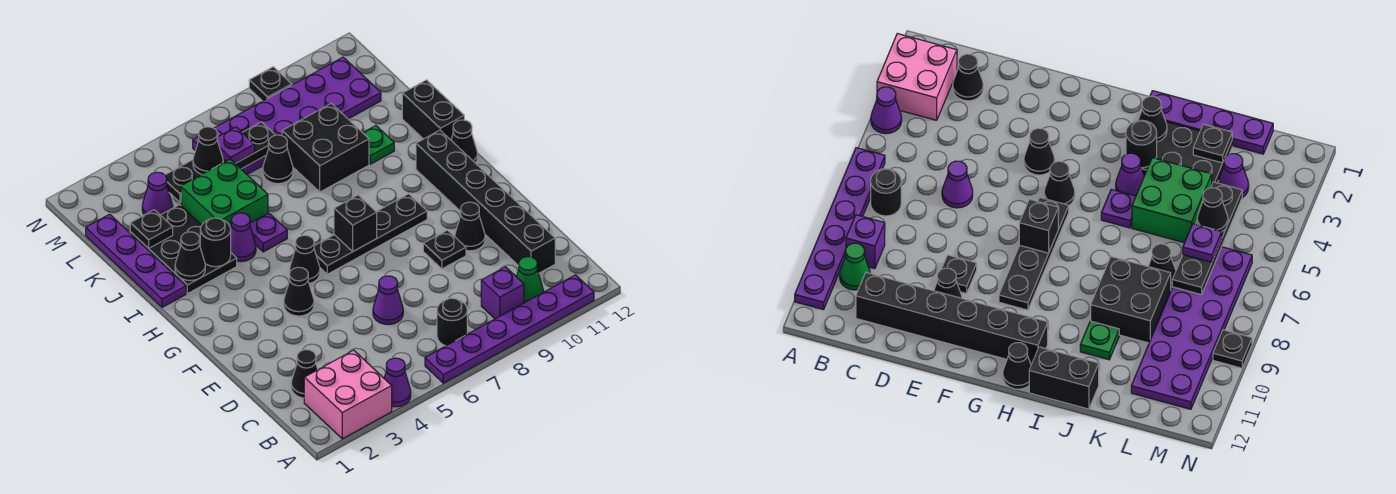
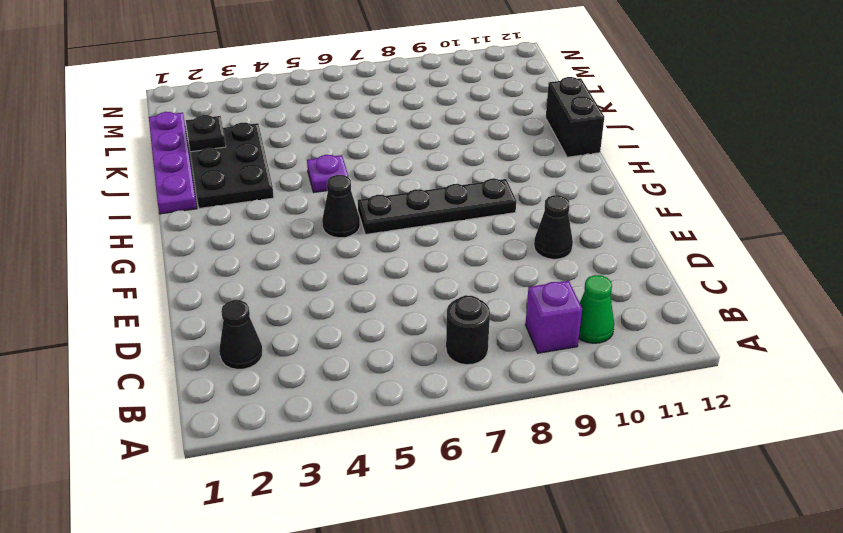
none -> pink 2x2 brick [304,350,392,439]
none -> purple 1x1 cone [384,358,411,407]
none -> purple 1x6 plate [425,275,594,383]
none -> black 1x6 brick [416,130,555,273]

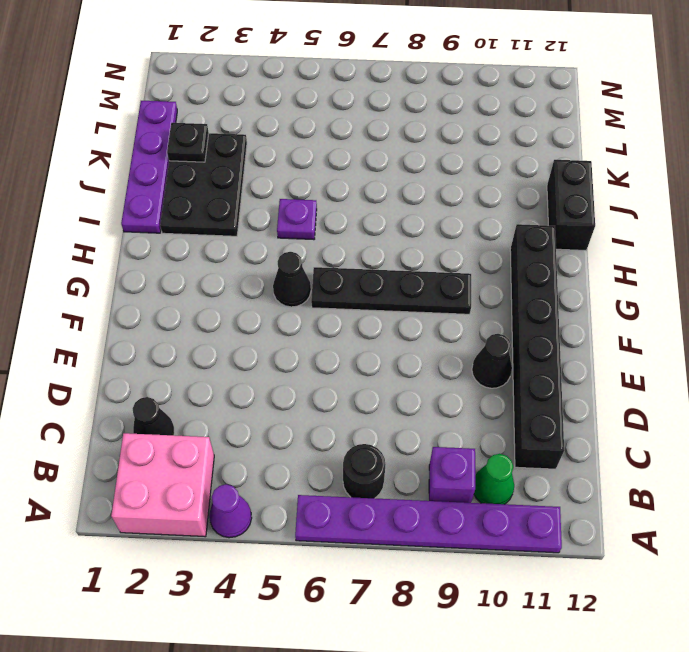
none -> purple 1x1 cone [373,276,403,325]
none -> black 1x1 plate [423,230,466,269]
none -> black 1x1 cone [284,267,314,316]
none -> black 1x1 cone [451,120,478,163]

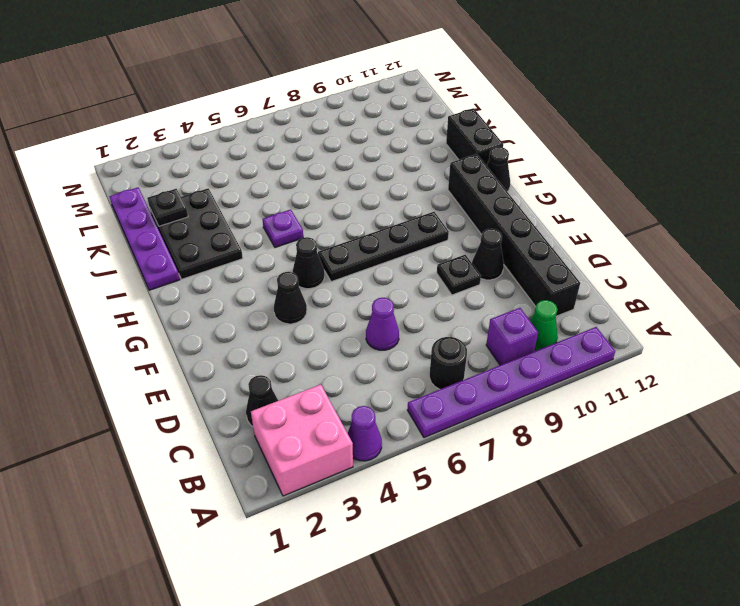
none -> purple 1x1 cone [231,213,256,262]
none -> green 2x2 brick [181,159,268,228]
none -> black 2x2 brick [282,103,369,192]
none -> green 1x1 plate [363,126,394,164]

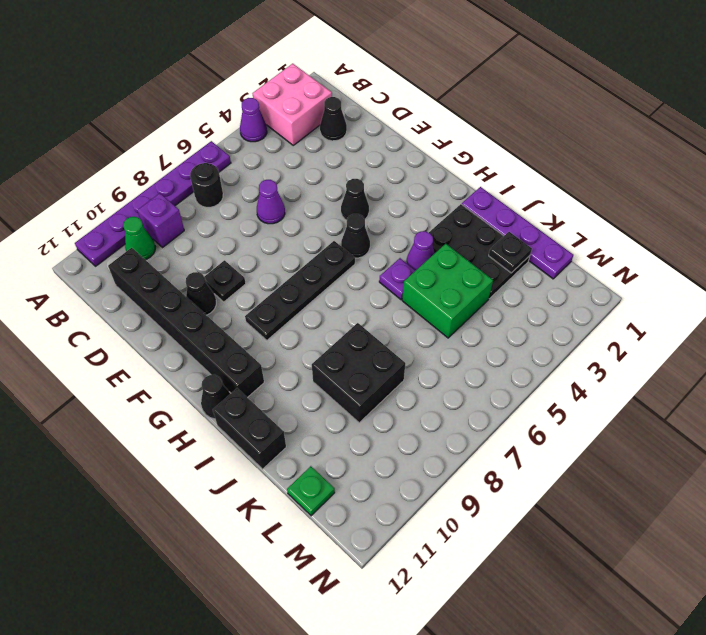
green 1x1 plate [287,466,335,516] -> green 1x1 plate moved to [363,126,394,164]
none -> black 1x1 cone [263,135,293,184]
none -> purple 1x1 cone [142,172,173,215]
none -> purple 2x6 plate [193,57,381,174]
none -> black 1x1 plate [249,67,292,101]

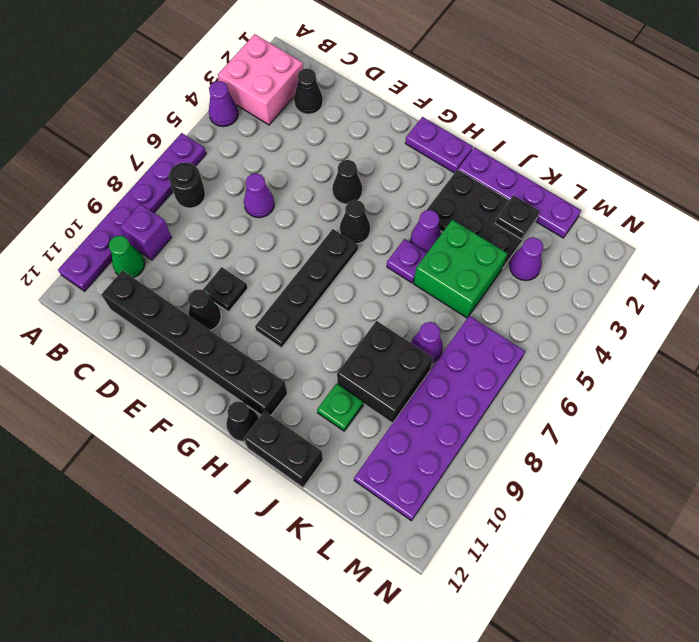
purple 1x2 plate [405,117,473,173] -> none
purple 1x1 cone [411,322,443,363] -> black 1x1 cone [263,135,293,184]
none -> black 1x1 plate [249,67,292,101]
none -> black 1x1 brick [334,195,377,251]
none -> black 1x1 cone [175,232,205,281]
none -> black 1x1 round brick [200,218,231,267]

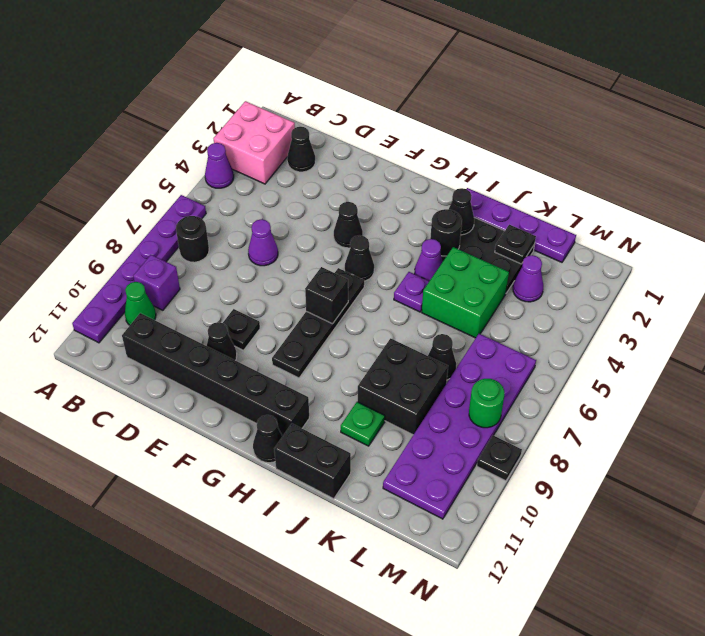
green 1x1 round brick [469,379,504,428] -> none
none -> black 1x4 plate [165,122,275,202]
none -> black 1x1 cone [193,127,223,174]
none -> purple 1x1 plate [217,127,255,163]

